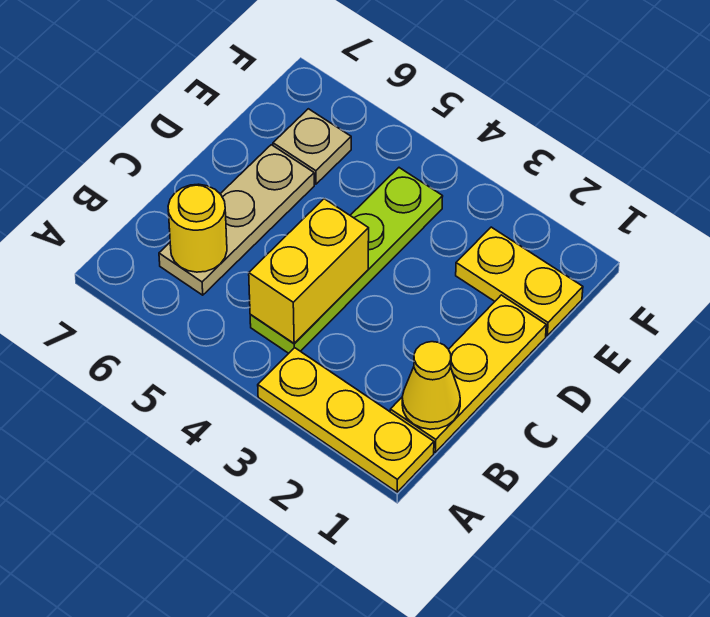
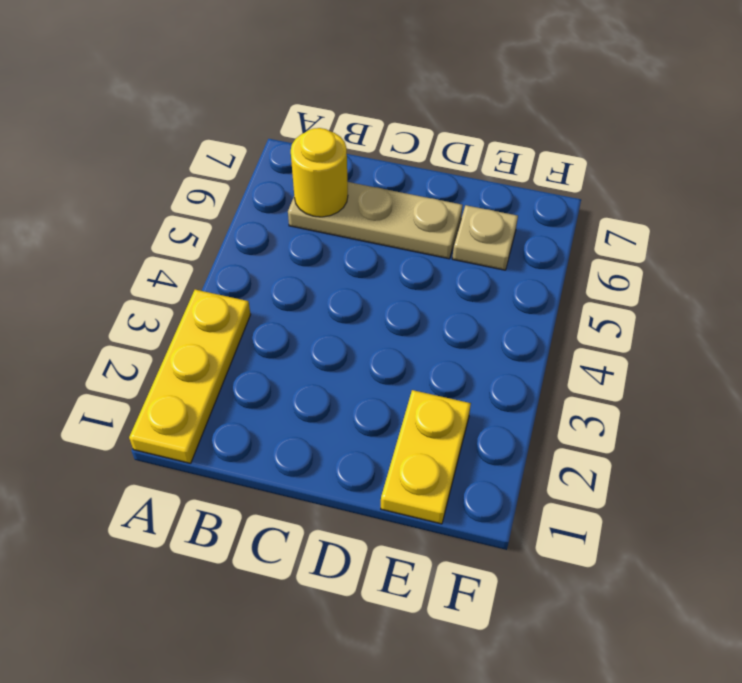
none -> yellow 1x3 plate [390,295,546,452]
none -> lime 1x4 plate [250,168,443,353]

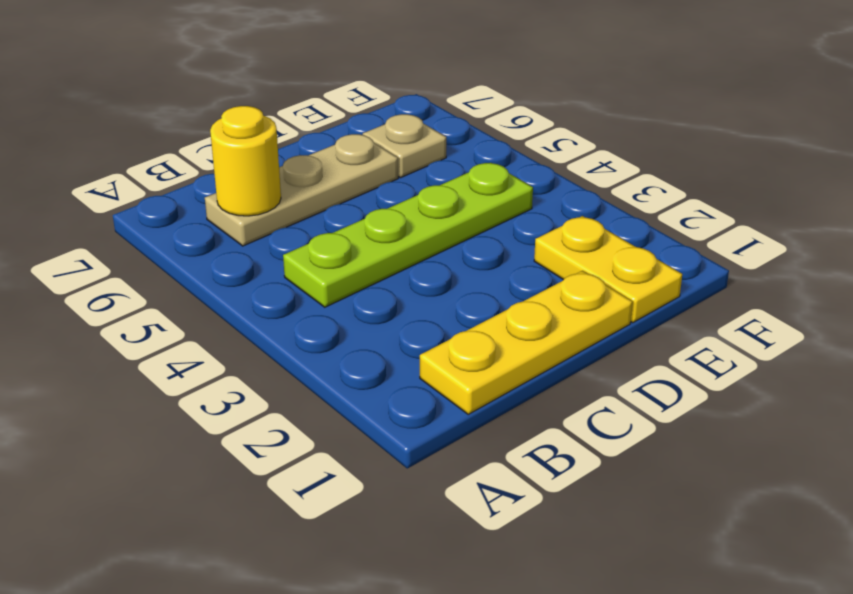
none -> yellow 1x3 plate [258,348,434,492]
none -> yellow 1x1 cone [402,342,460,429]

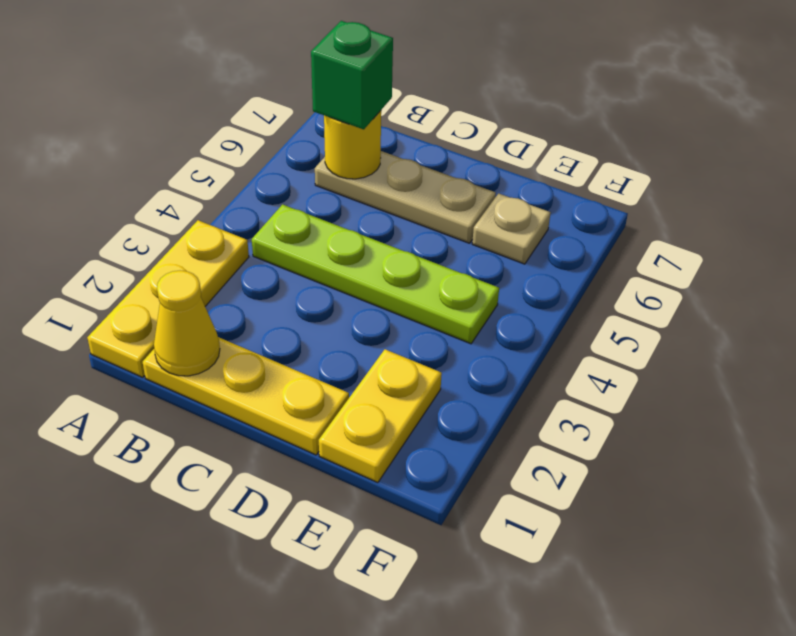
green 1x1 brick [311,21,393,129] -> none
none -> yellow 1x2 brick [249,199,369,343]

